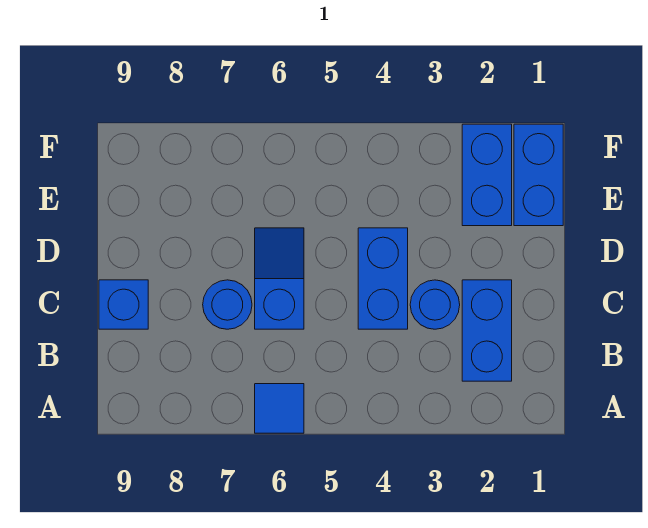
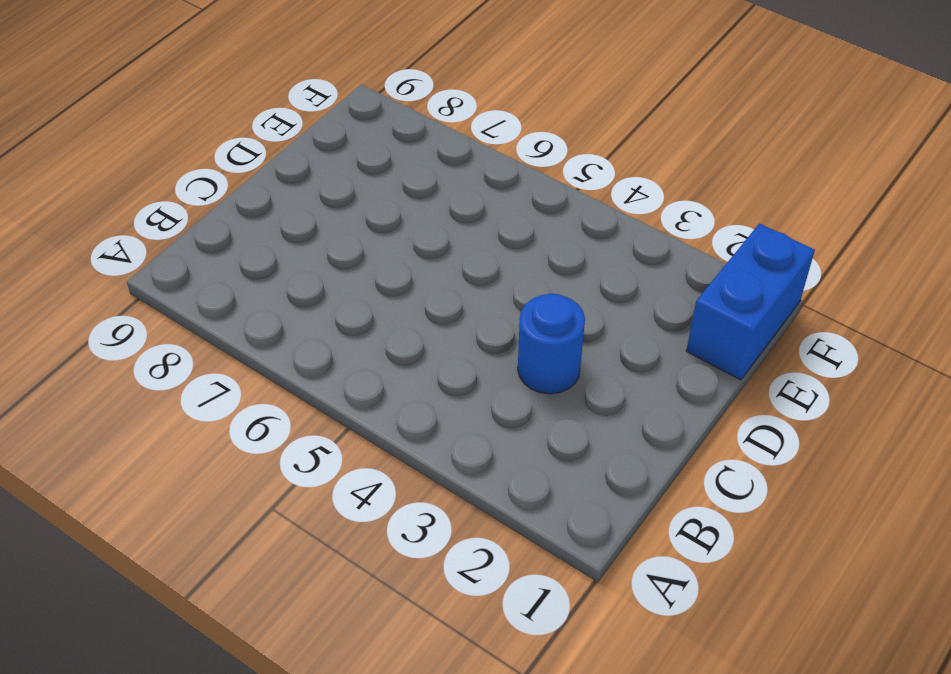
none -> blue 1x1 tile [255,384,304,433]
none -> blue 1x2 brick [462,280,512,381]

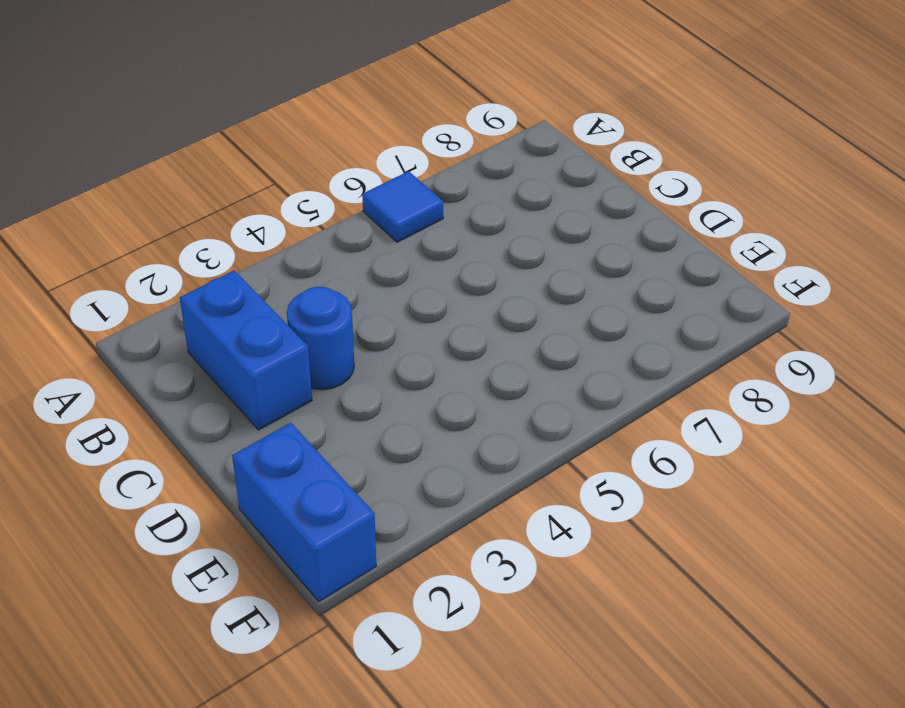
none -> blue 1x2 brick [358,228,408,329]
none -> blue 1x2 slope [255,228,304,329]

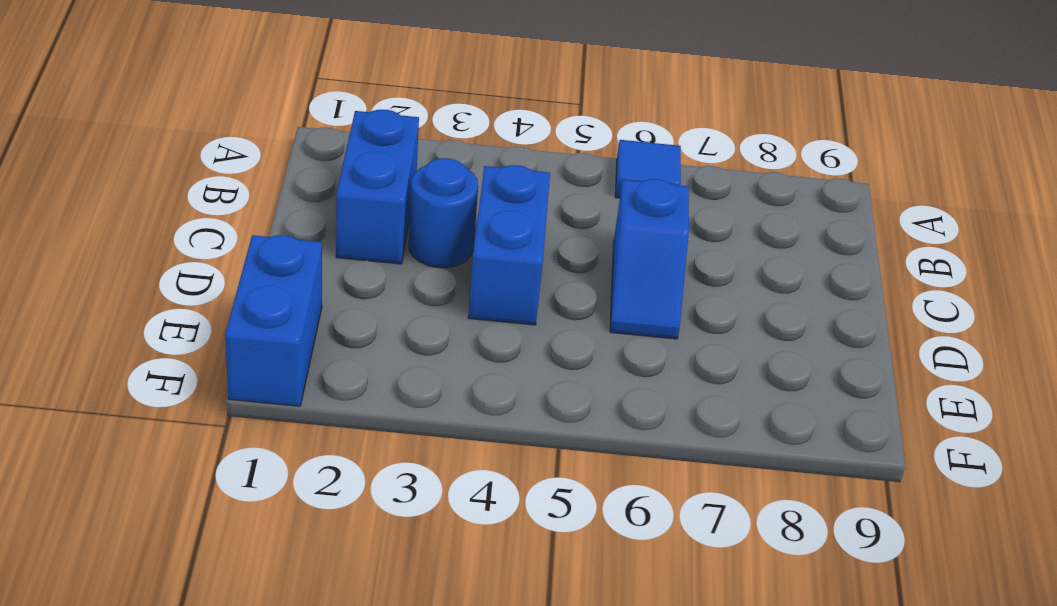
none -> blue 1x1 round brick [203,280,252,329]
none -> blue 1x1 brick [99,280,148,329]

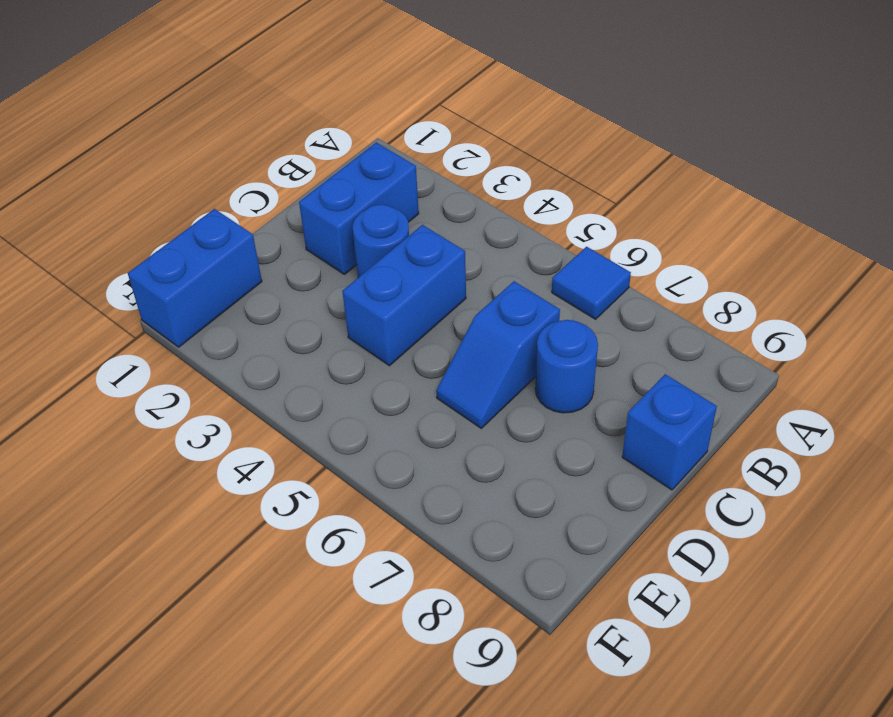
none -> blue 1x2 brick [462,124,512,226]

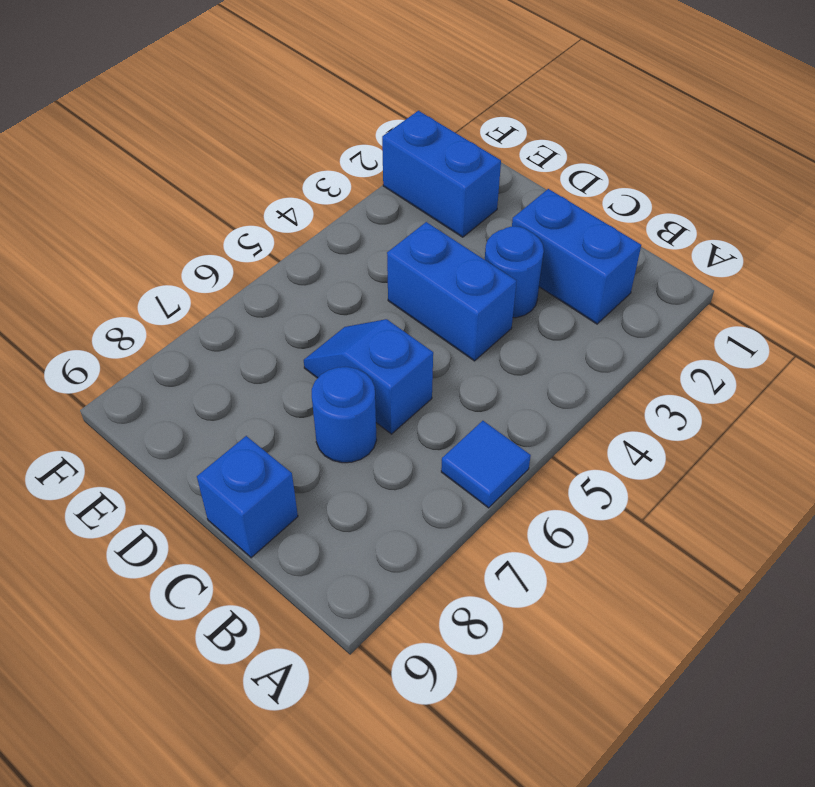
none -> blue 1x2 brick [514,124,563,226]

